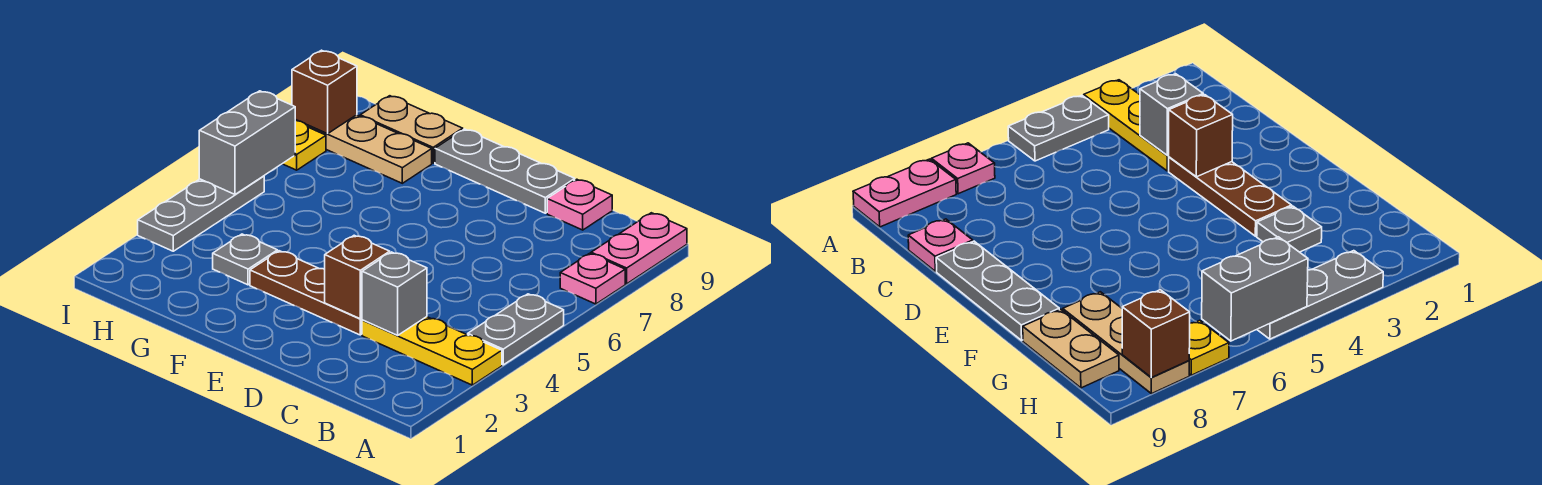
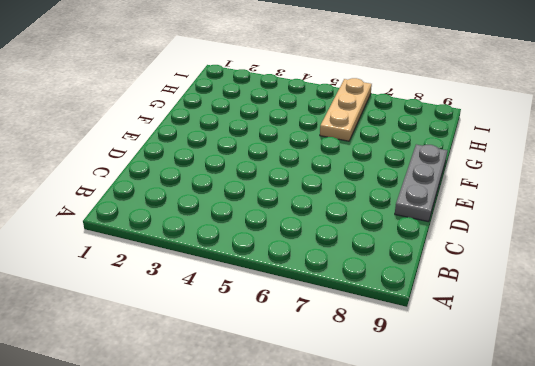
tan 1x3 plate [320,78,372,141] -> tan 1x3 plate moved to [295,115,432,183]
none -> yellow 1x3 plate [362,317,502,385]
none -> grey 1x2 plate [468,294,564,365]
none -> pink 1x1 plate [560,253,625,304]

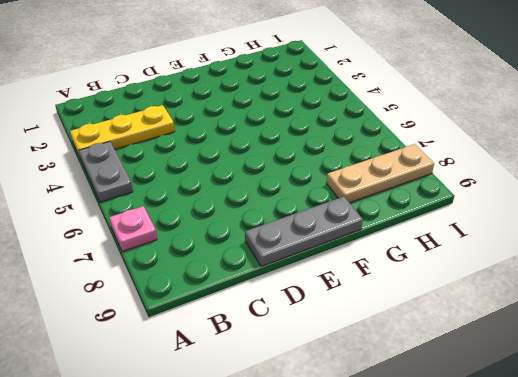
none -> pink 1x2 plate [591,213,687,284]
none -> pink 1x1 plate [547,179,612,230]
none -> brown 1x3 plate [250,251,362,335]

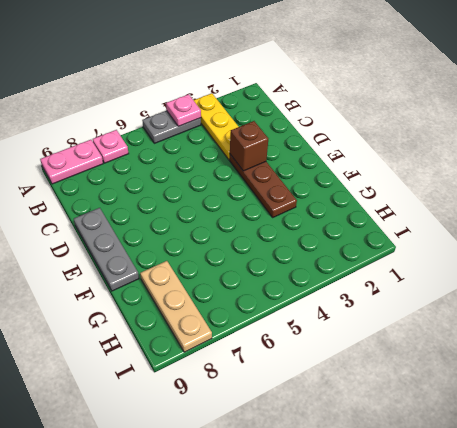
pink 1x1 plate [166,94,201,126] -> pink 1x1 plate moved to [547,179,612,230]
none -> grey 1x1 plate [213,234,278,285]
none -> tan 1x2 plate [360,96,463,163]
none -> grey 1x3 plate [138,176,264,251]

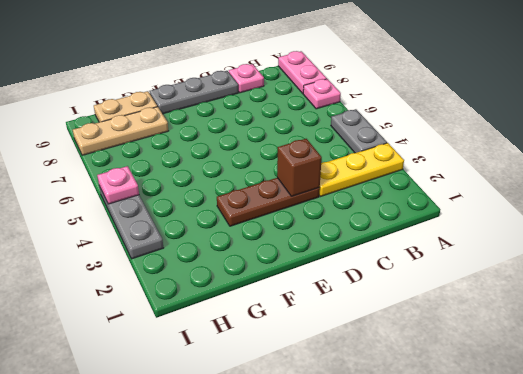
pink 1x1 plate [97,166,139,204] -> grey 1x2 brick [199,91,295,194]
none -> grey 1x1 plate [213,234,278,285]
none -> yellow 1x1 plate [283,121,326,170]
none -> grey 1x1 brick [362,252,427,335]

